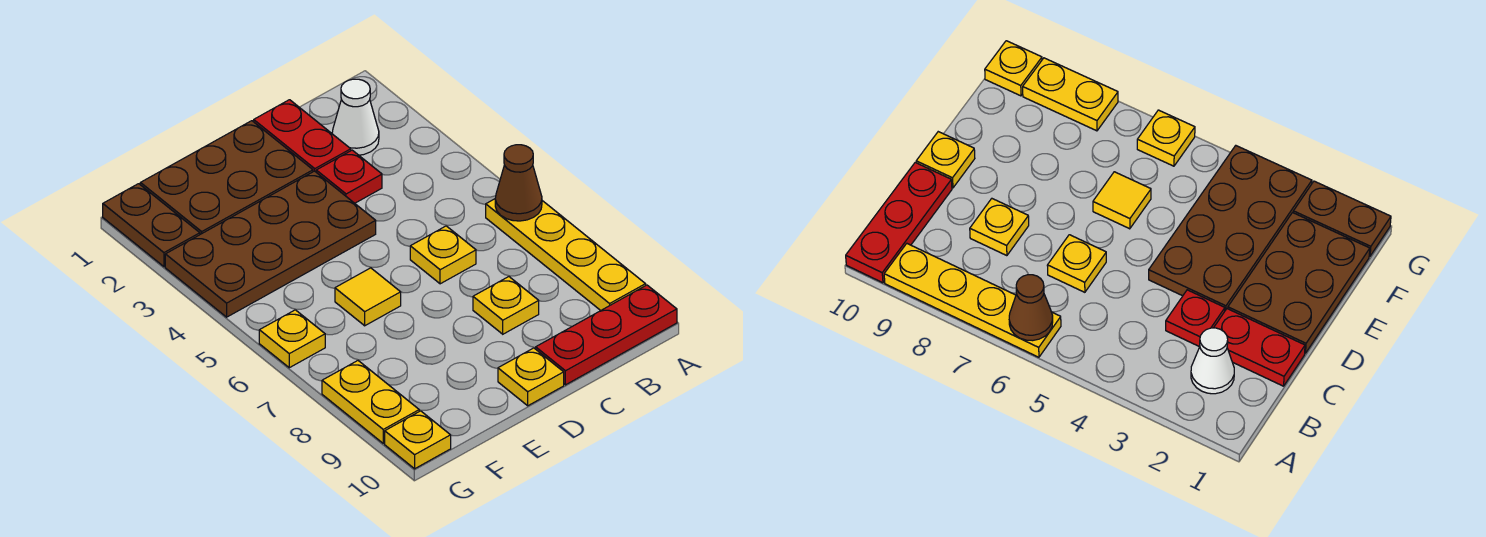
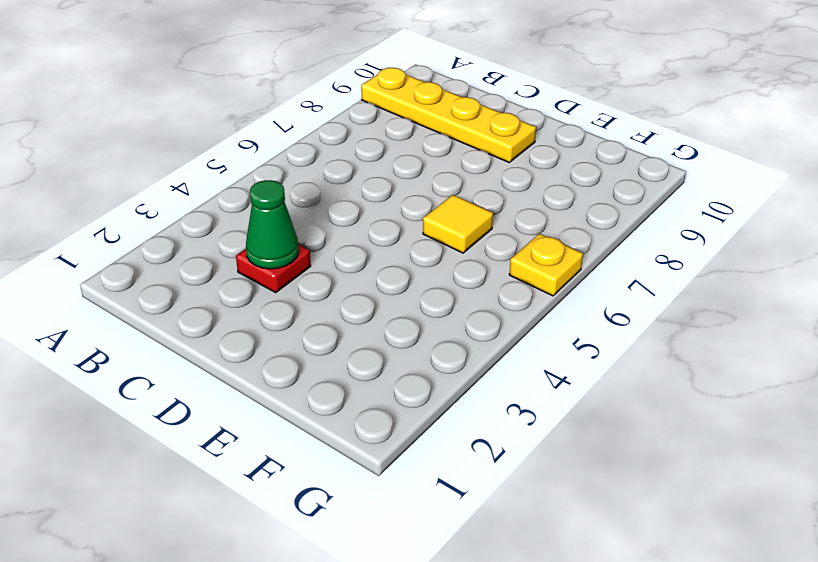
yellow 1x4 plate [361,68,536,162] -> yellow 1x4 plate turned to [486,199,646,311]
green 1x1 cone [246,180,299,269] -> none
none -> red 1x3 plate [536,285,677,385]
none -> white 1x1 cone [332,79,379,155]
none -> red 1x2 plate [254,100,351,172]

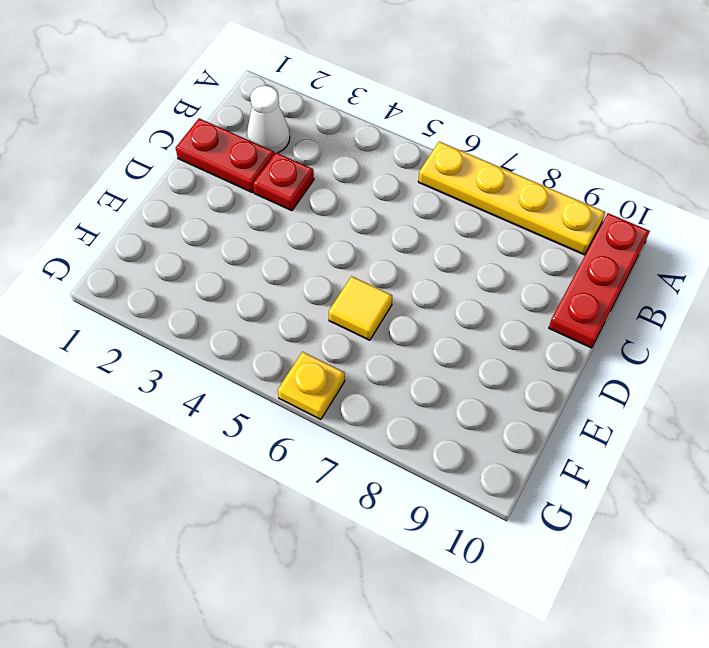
none -> yellow 1x1 plate [410,226,476,284]
none -> yellow 1x1 plate [473,277,539,334]
none -> brown 2x3 plate [140,121,313,234]

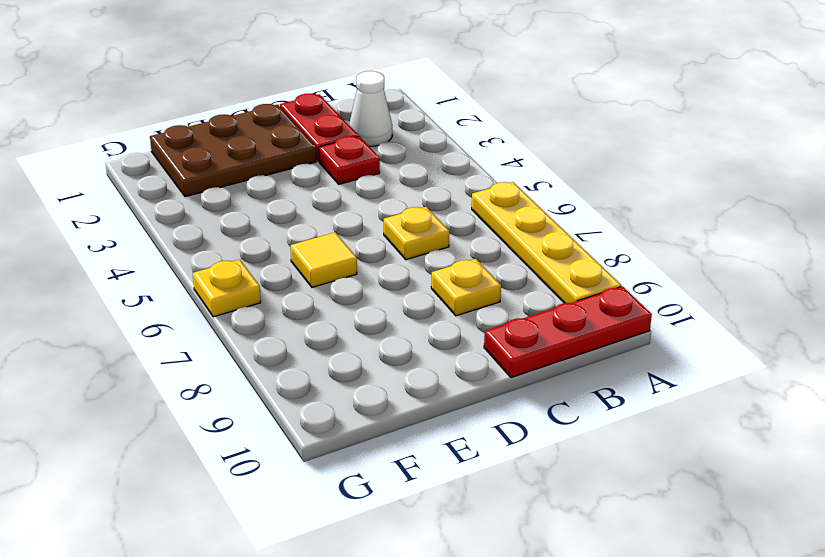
none -> brown 2x4 plate [165,171,376,317]
none -> yellow 1x1 plate [498,348,564,406]
none -> brown 1x2 plate [103,184,200,267]

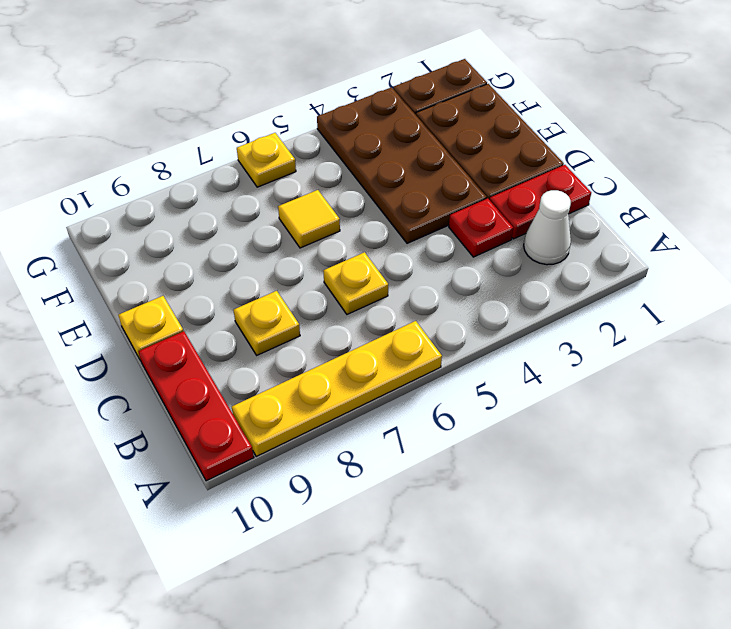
none -> yellow 1x2 plate [322,361,419,443]
none -> yellow 1x1 plate [385,411,451,469]
none -> brown 1x1 cone [495,145,542,221]

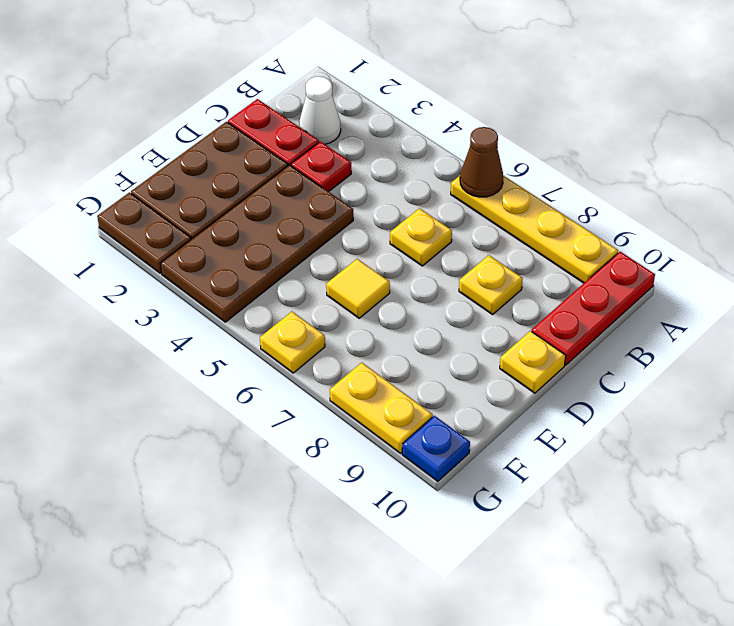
blue 1x1 plate [402,416,470,481] -> yellow 1x1 plate [385,411,451,469]

